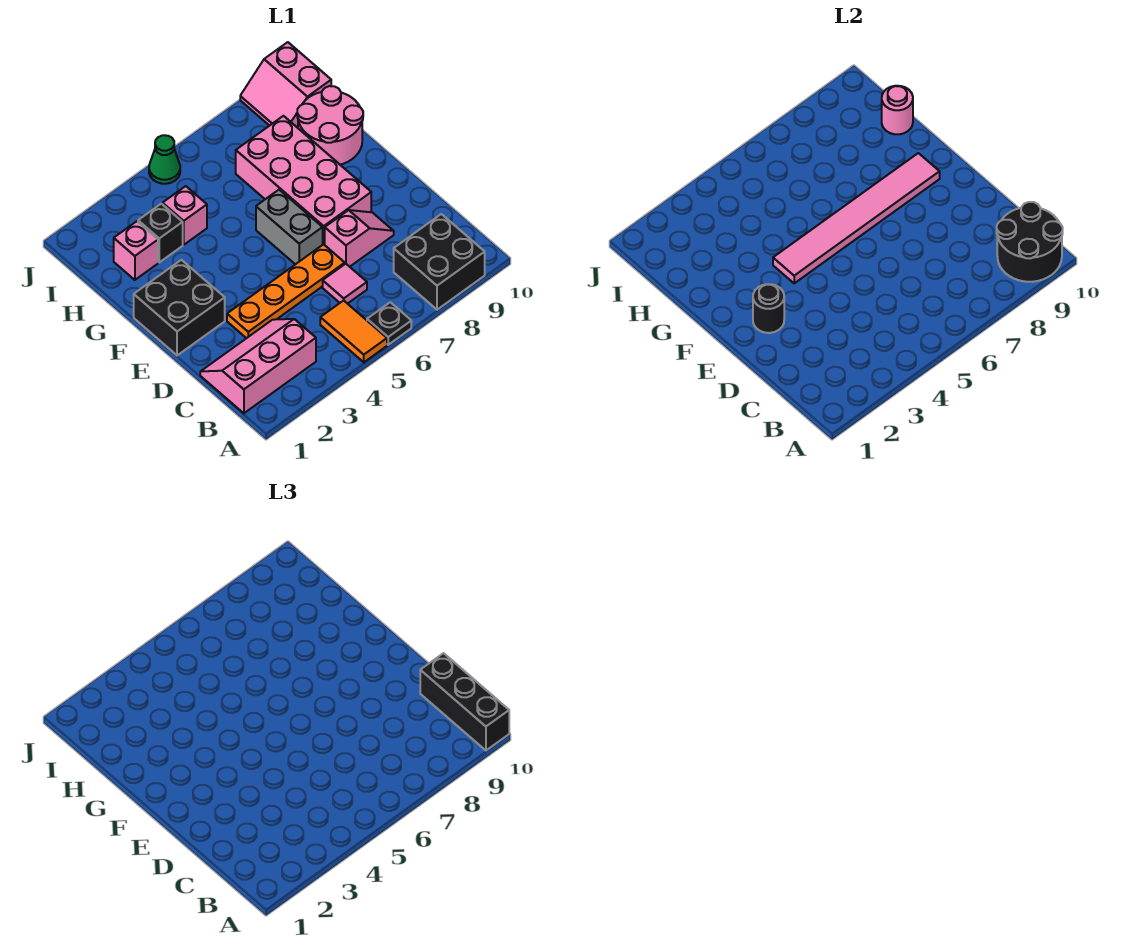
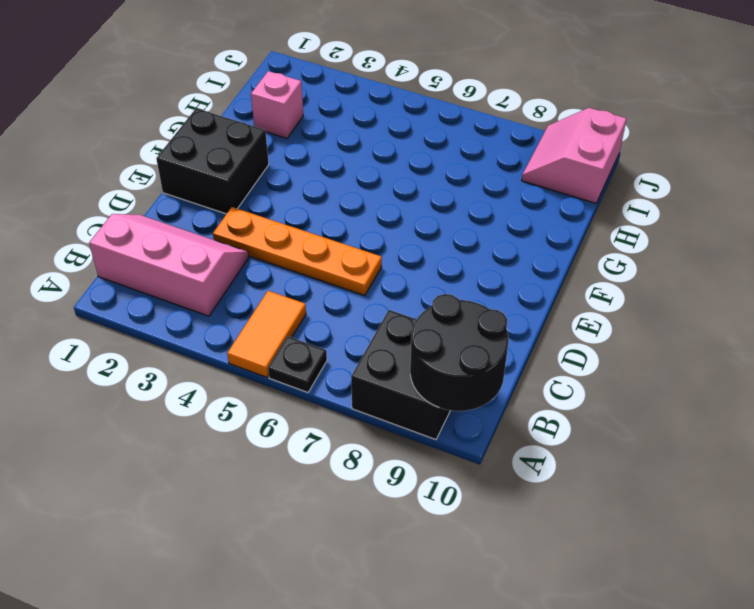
none -> pink 1x1 tile [323,264,367,304]
none -> pink 1x2 slope [325,210,394,267]
none -> grey 1x2 brick [256,190,323,264]

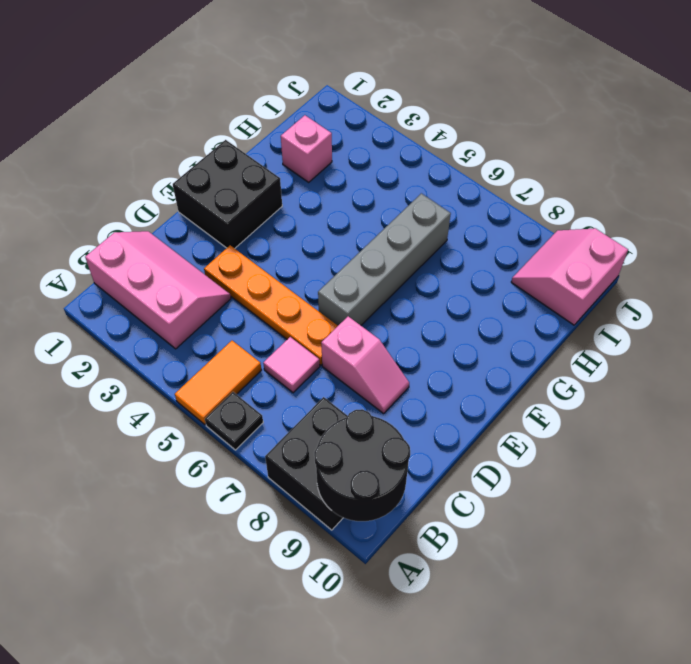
grey 1x4 brick [318,193,451,325] -> grey 1x2 brick [256,190,323,264]
none -> pink 2x4 brick [236,116,371,245]
none -> pink 2x2 round brick [297,86,363,165]
none -> black 1x1 brick [138,204,183,262]

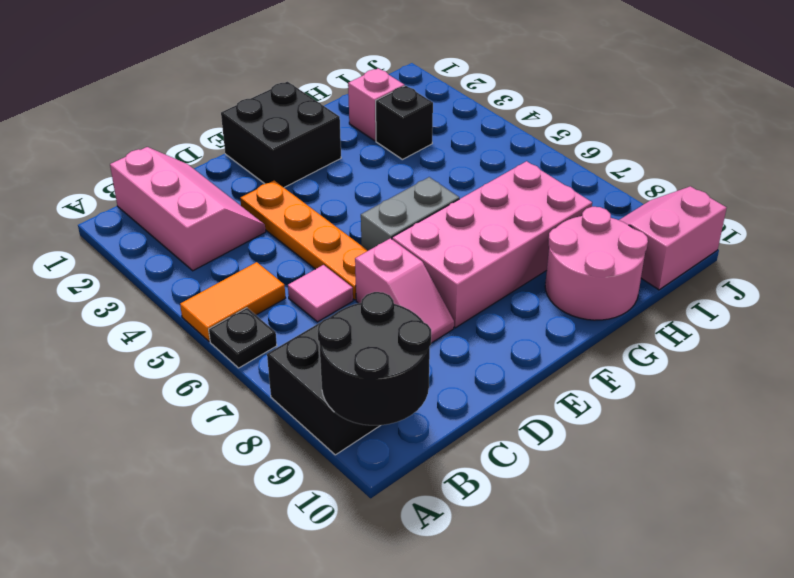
none -> pink 1x1 brick [163,186,207,245]
none -> green 1x1 cone [149,135,180,184]
none -> black 1x1 round brick [753,284,784,333]

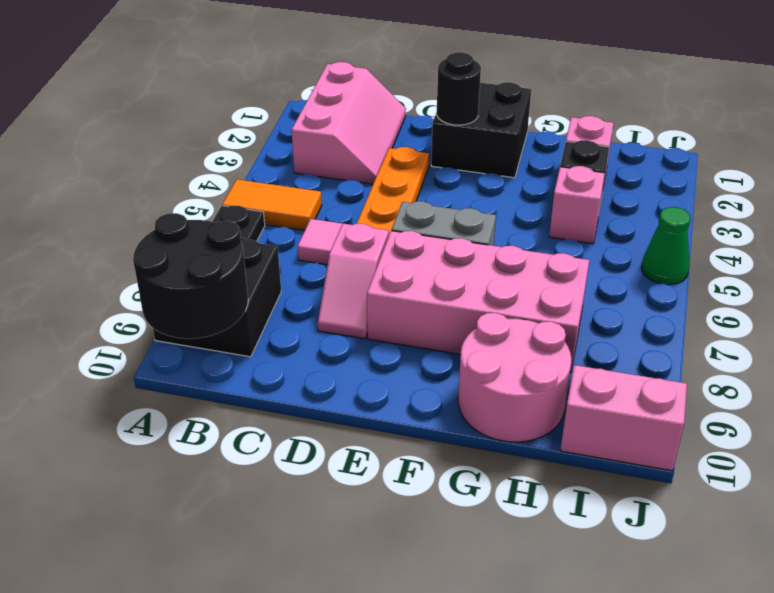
none -> pink 1x6 tile [773,153,940,283]
none -> pink 1x1 round brick [882,86,913,134]
none -> black 1x3 brick [420,653,509,750]

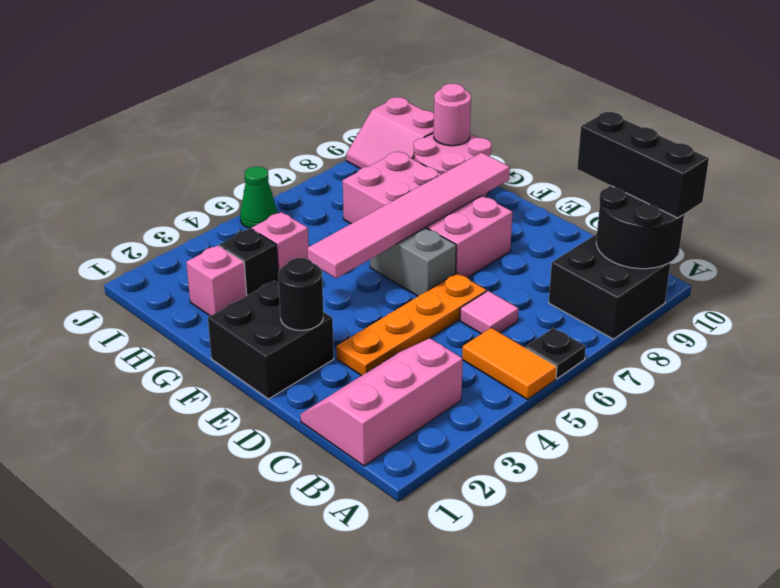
none -> pink 1x2 slope [325,210,394,267]

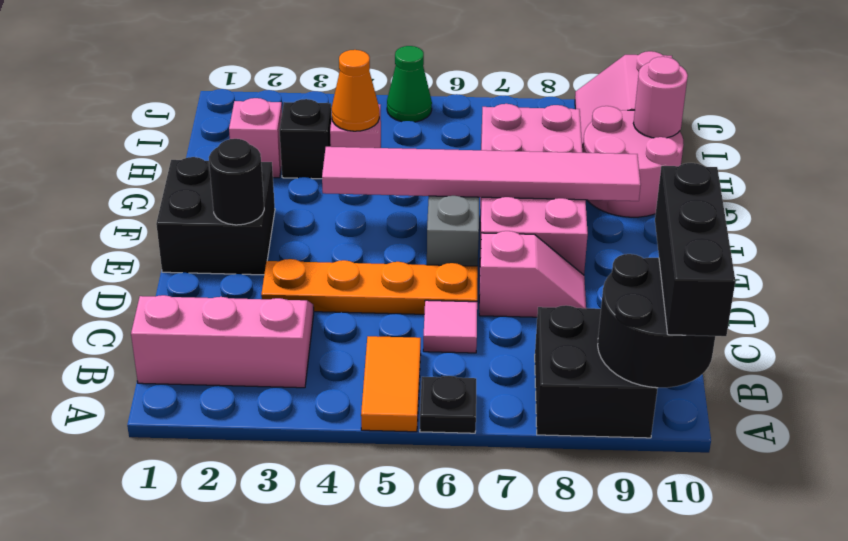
orange 1x1 cone [331,50,379,131] -> none

